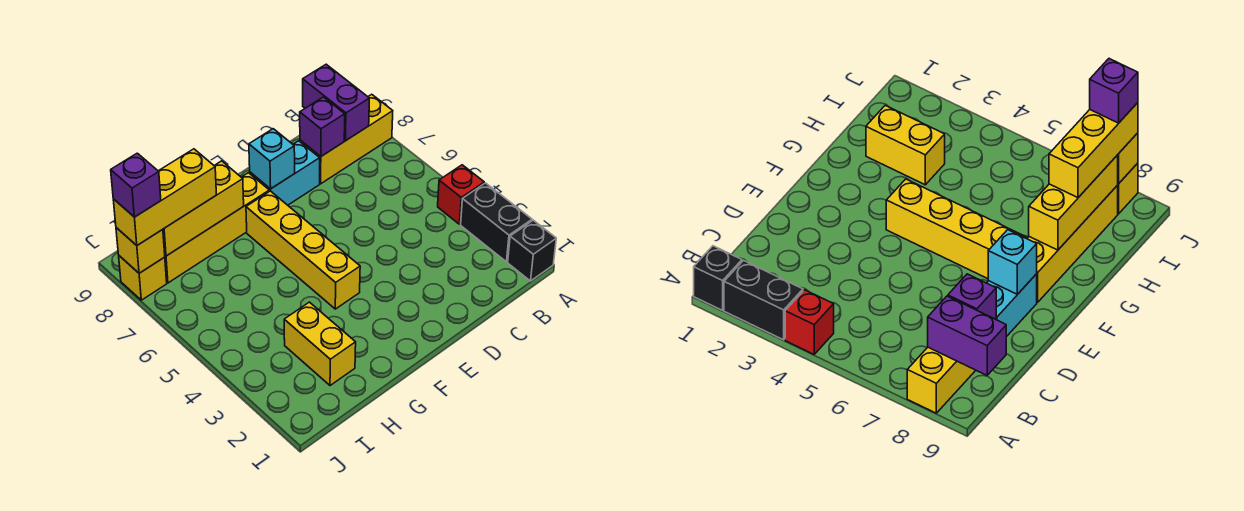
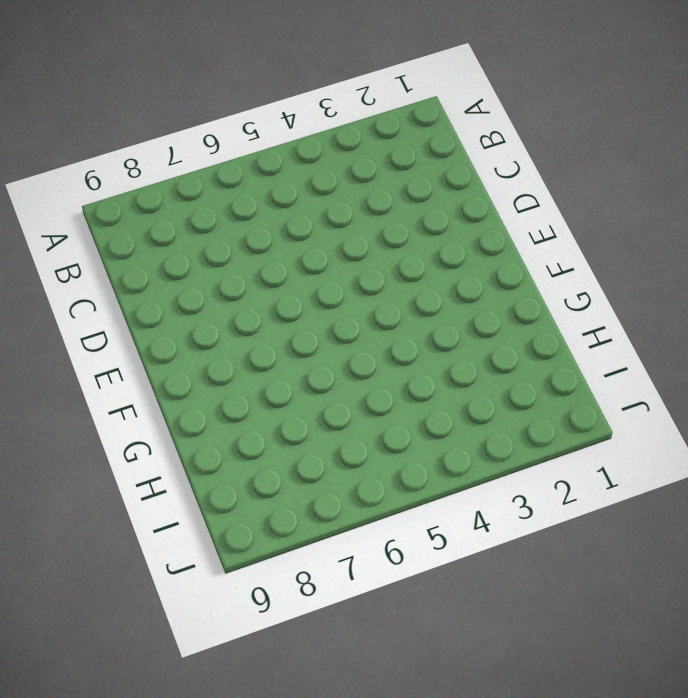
none -> black 1x1 brick [508,220,556,281]
none -> black 1x2 brick [461,183,532,262]
none -> red 1x1 brick [438,165,484,224]

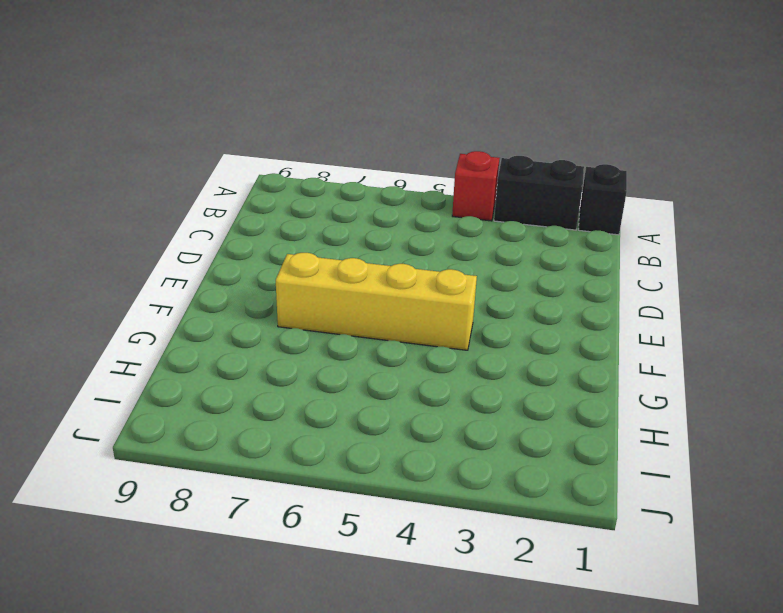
none -> yellow 1x3 brick [300,94,393,184]
none -> cyan 1x2 brick [250,141,320,205]
none -> yellow 1x4 brick [165,173,269,283]

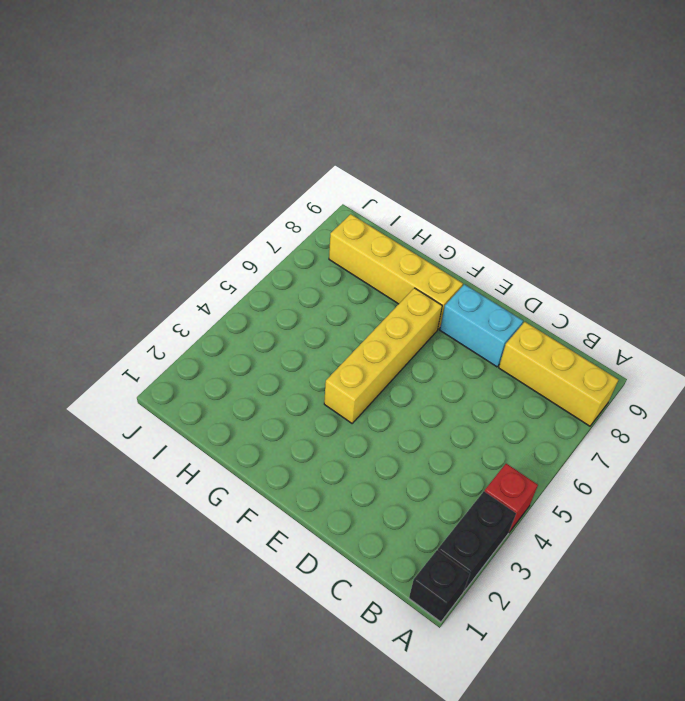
none -> yellow 1x2 brick [284,302,356,386]
none -> yellow 1x1 brick [119,256,167,300]
none -> purple 1x2 brick [303,64,369,140]

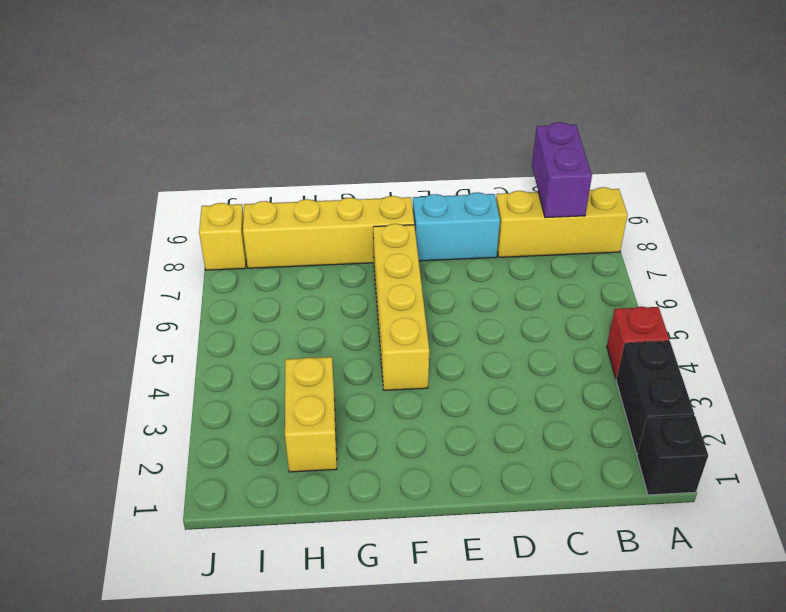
none -> purple 1x1 brick [300,97,345,156]
none -> cyan 1x1 brick [249,129,295,189]
none -> yellow 1x3 brick [163,161,244,256]

